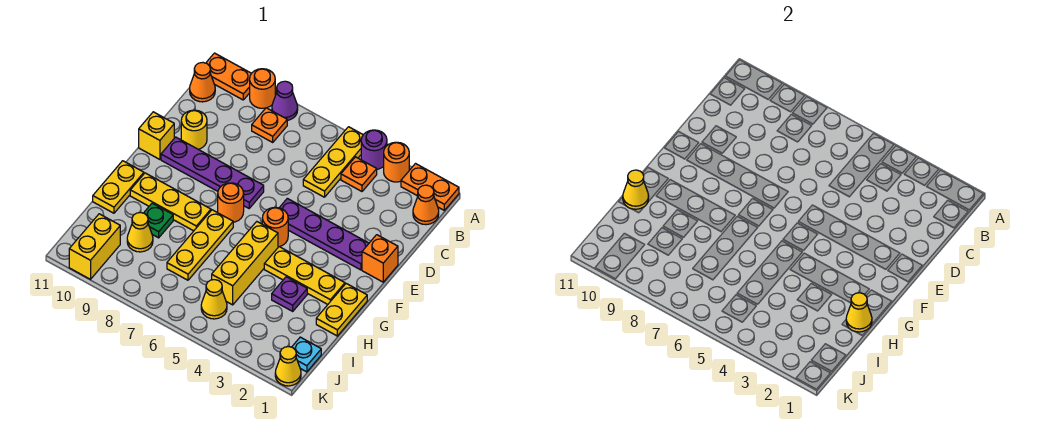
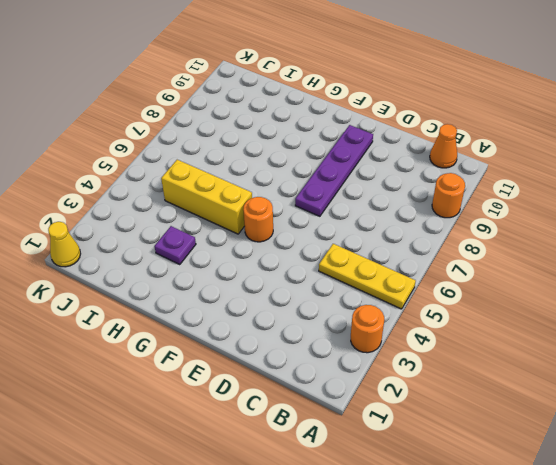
none -> orange 1x2 plate [401,164,459,210]
none -> purple 1x1 round brick [361,130,387,169]
none -> purple 1x1 cone [272,81,298,120]
none -> orange 1x2 plate [206,53,251,100]

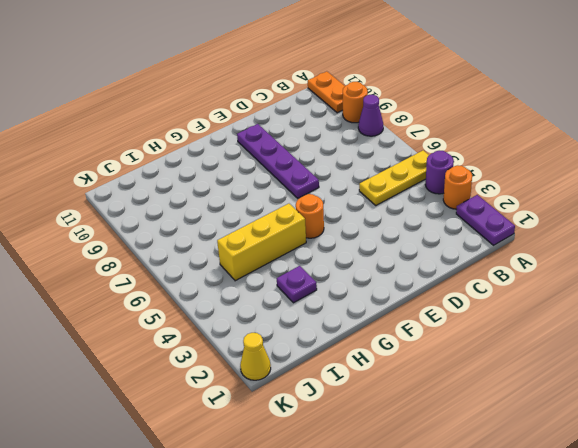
purple 1x2 plate [456,195,515,245] -> orange 1x2 plate [401,164,459,210]
none -> orange 1x1 cone [413,185,439,225]
none -> orange 1x1 plate [341,157,377,191]
none -> orange 1x1 plate [252,108,287,142]
none -> orange 1x1 cone [190,63,215,102]

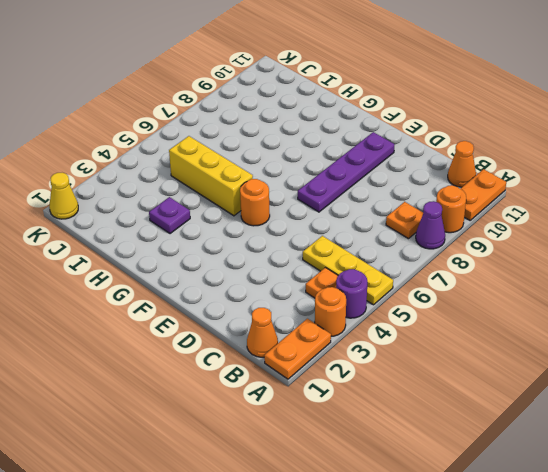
none -> yellow 1x1 round brick [181,110,207,149]
none -> orange 1x1 brick [362,235,398,282]
none -> purple 1x4 plate [279,198,369,270]
none -> yellow 1x1 brick [139,112,174,159]

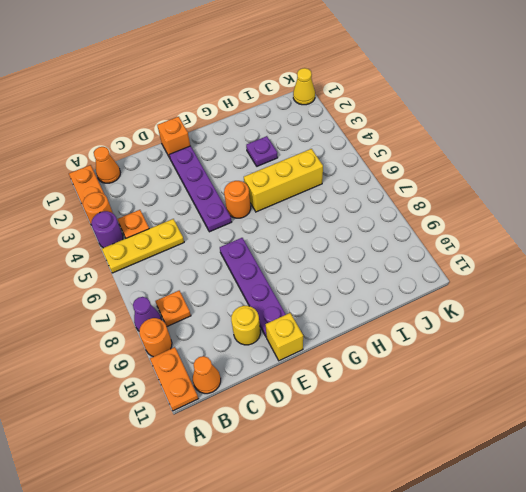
none -> orange 1x1 round brick [218,183,244,222]
none -> yellow 1x2 plate [316,284,367,336]
none -> yellow 1x3 plate [264,247,345,304]
none -> yellow 1x3 plate [167,210,233,280]

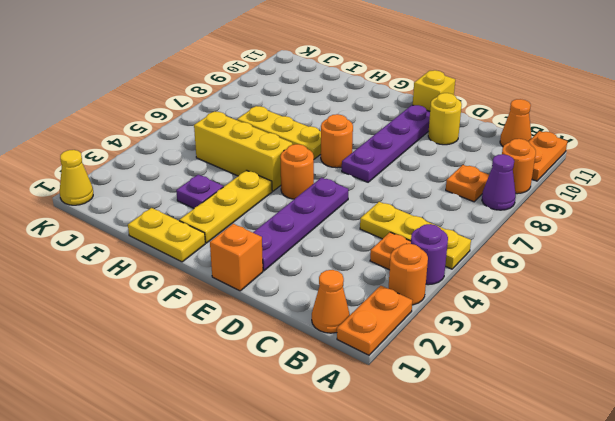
none -> yellow 1x3 plate [130,173,211,231]
none -> yellow 1x2 plate [93,161,144,213]
none -> green 1x1 plate [144,203,173,238]
none -> yellow 1x1 cone [127,213,153,252]

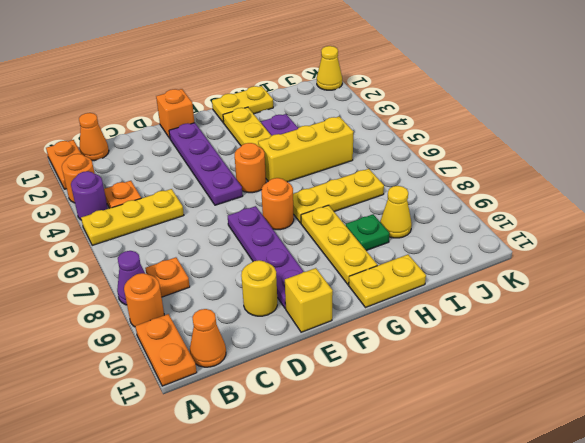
none -> cyan 1x1 plate [292,337,321,372]
none -> yellow 1x1 cone [201,280,227,319]
none -> yellow 1x2 brick [69,214,120,279]
none -> yellow 1x1 cone [846,293,872,332]

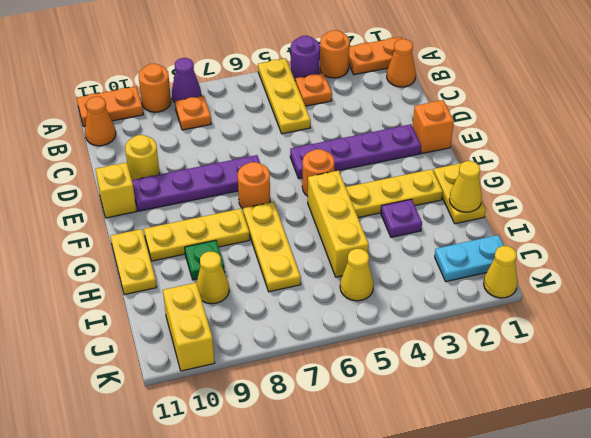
cyan 1x2 plate [435,235,504,282] -> cyan 1x1 plate [292,337,321,372]
none -> yellow 1x1 cone [623,170,649,209]

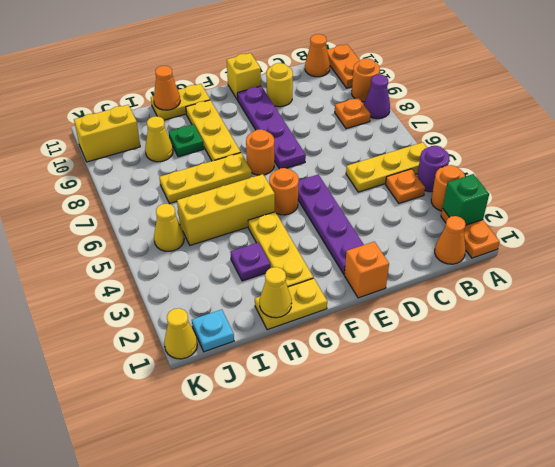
green 1x1 brick [443,174,489,225] -> none
orange 1x1 cone [153,66,180,110] -> yellow 1x1 cone [623,170,649,209]

